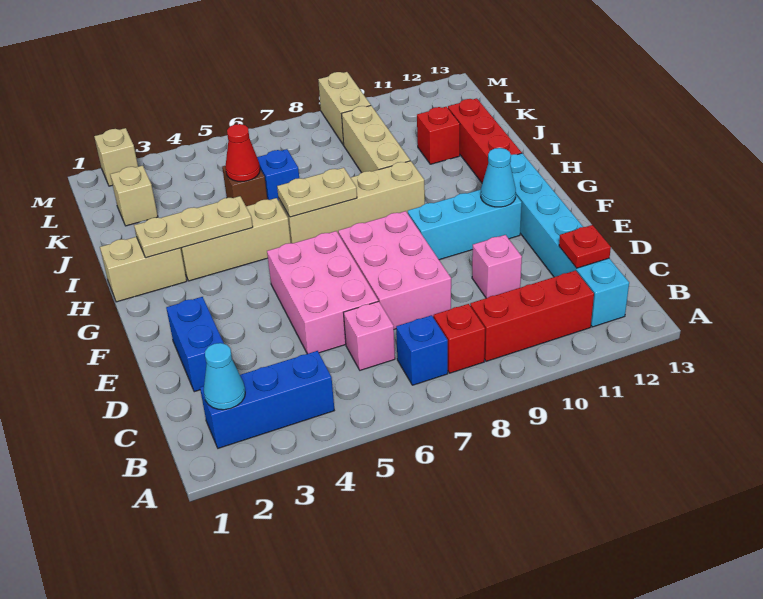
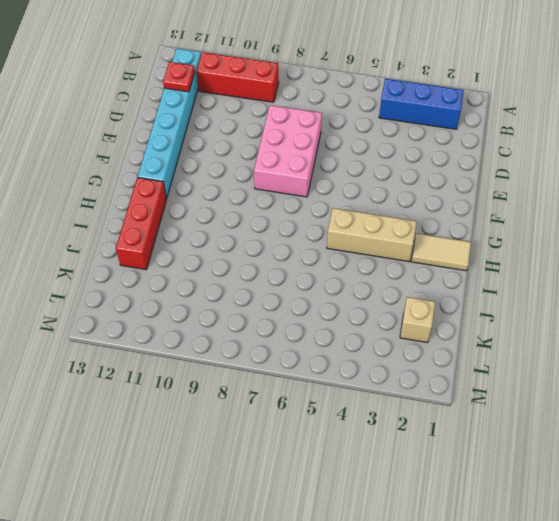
tan 1x2 tile [411,233,471,271] -> tan 1x2 brick [100,237,187,302]
none -> blue 1x1 brick [396,315,448,385]
none -> red 1x1 brick [433,304,485,373]
none -> pink 1x1 brick [343,301,395,370]

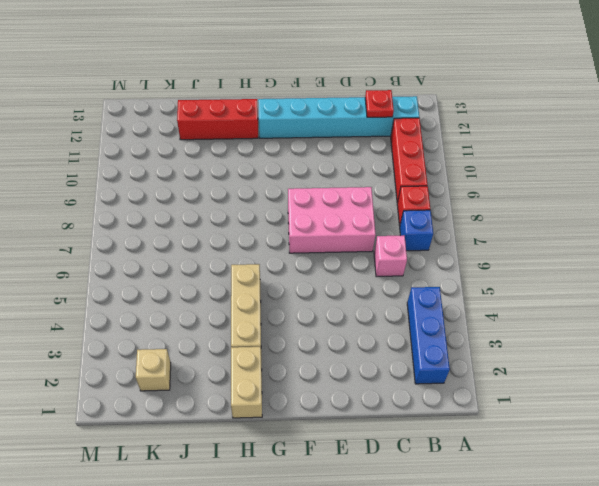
none -> blue 1x2 brick [166,297,224,392]
none -> pink 2x3 brick [267,231,378,354]
none -> pink 1x1 brick [472,235,522,298]

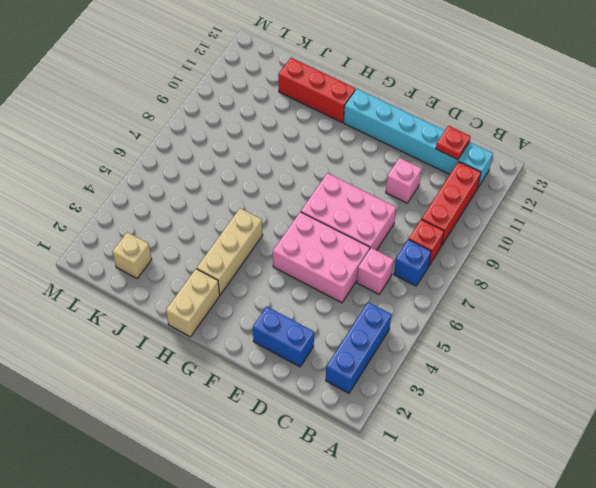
none -> cyan 1x3 brick [408,190,522,260]
none -> tan 1x4 brick [278,161,425,243]
none -> tan 1x3 brick [342,106,410,173]

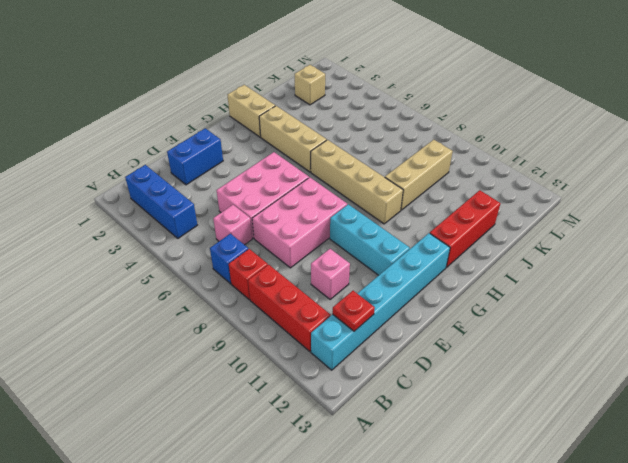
none -> brown 1x1 brick [222,166,267,206]
none -> blue 1x1 brick [257,149,299,201]
none -> red 1x1 brick [417,107,460,164]

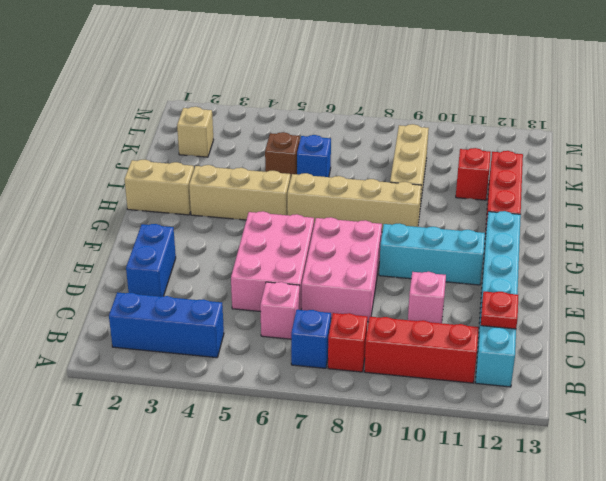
none -> tan 1x2 brick [318,72,371,145]
none -> tan 1x1 brick [94,128,138,186]
none -> cyan 1x1 cone [204,343,245,410]

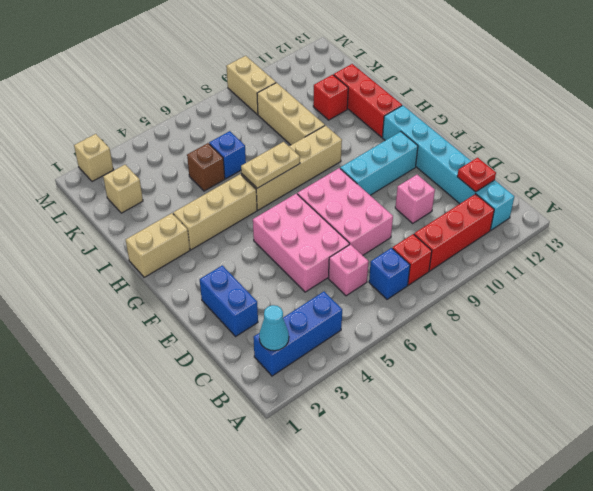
none -> cyan 1x1 cone [481,148,516,207]
none -> tan 1x3 plate [134,196,253,258]
none -> red 1x1 cone [225,124,260,181]

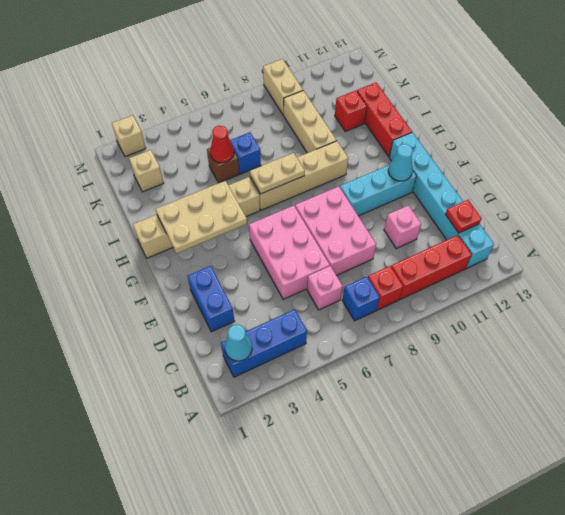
tan 2x3 plate [156,181,247,253] -> tan 1x3 plate [134,196,253,258]

